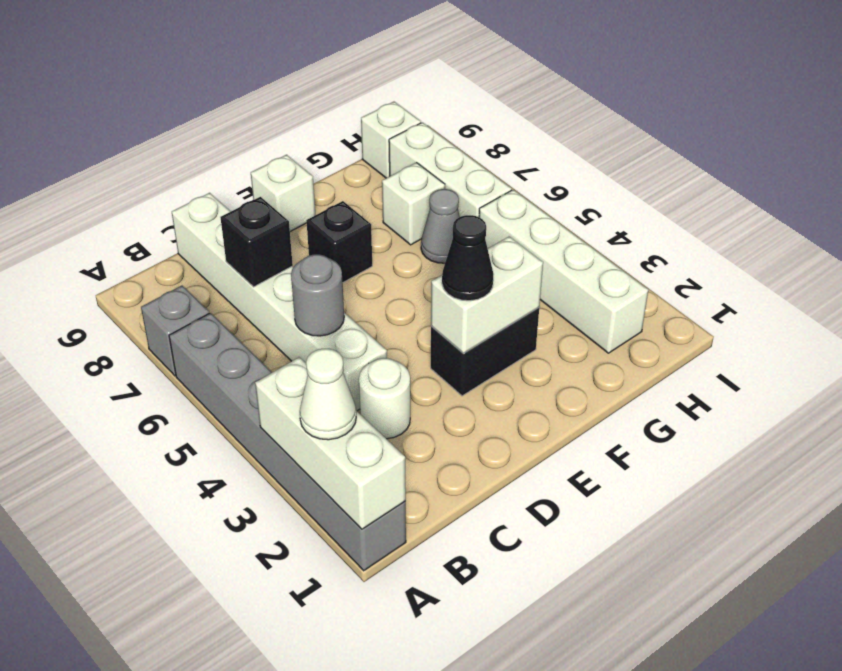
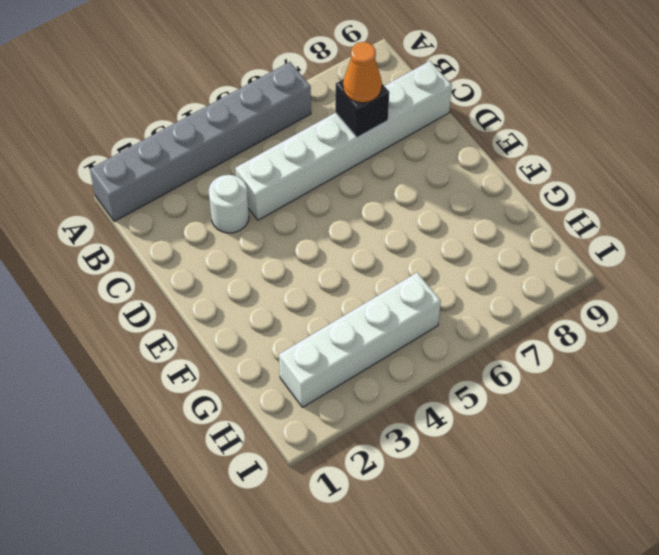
orange 1x1 cone [343,42,382,103] -> none
none -> grey 1x1 brick [141,286,209,376]
none -> black 1x2 brick [431,308,539,396]
none -> black 1x1 brick [306,201,372,282]

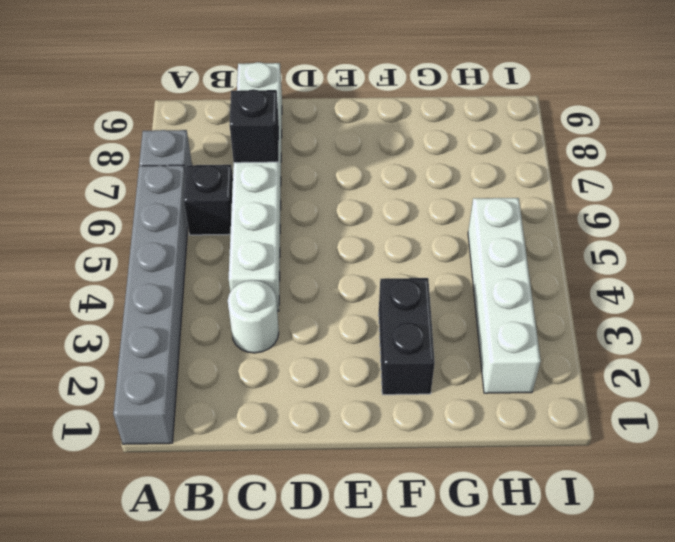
black 1x1 brick [184,165,233,235] -> black 1x1 brick moved to [306,201,372,282]
black 1x2 brick [379,278,435,395] -> black 1x2 brick turned to [431,308,539,396]
none -> white 1x1 brick [251,155,315,232]
none -> grey 1x1 cone [421,189,460,263]
none -> white 1x1 brick [382,163,445,245]

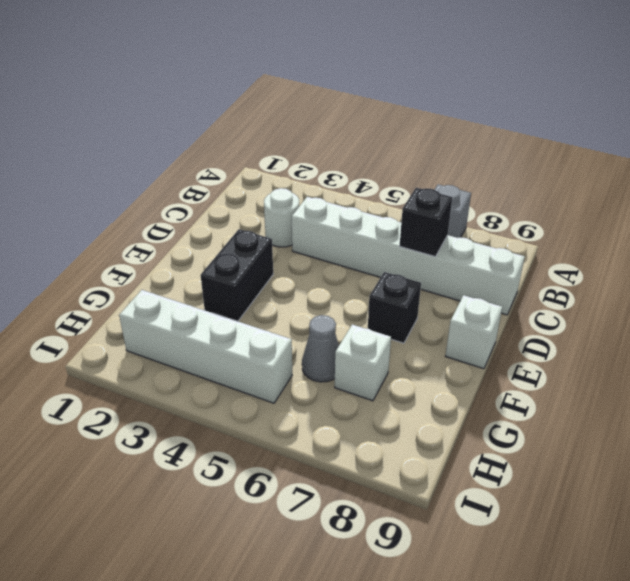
none -> grey 1x6 brick [169,313,406,571]
none -> white 1x3 brick [389,122,512,217]
none -> white 1x1 brick [361,102,421,178]

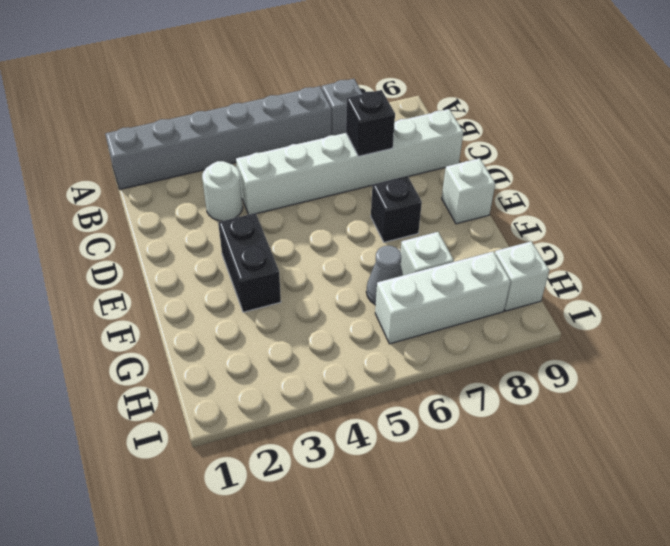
none -> white 1x4 brick [479,190,648,353]
none -> white 1x3 brick [255,357,406,529]
none -> grey 1x1 round brick [291,254,344,336]

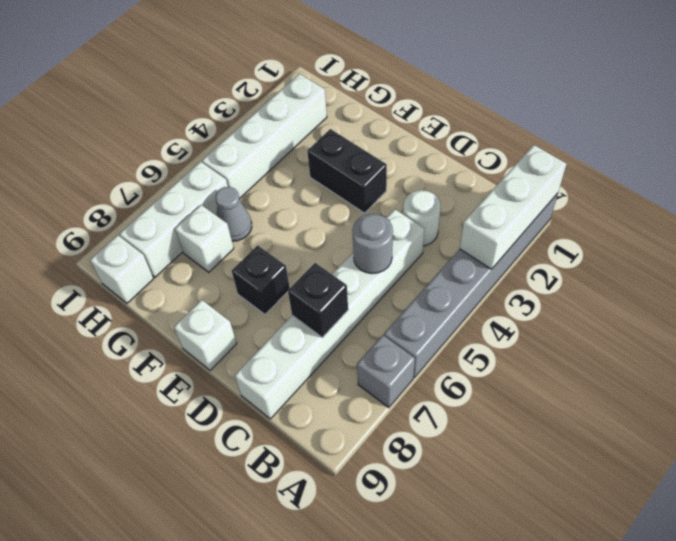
none -> white 1x2 brick [431,236,543,354]
none -> white 1x1 cone [300,349,356,440]
none -> black 1x1 cone [442,215,493,301]

